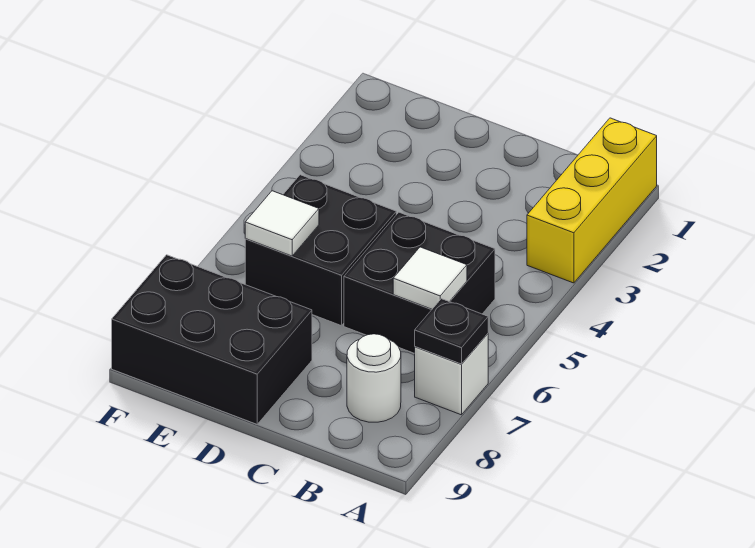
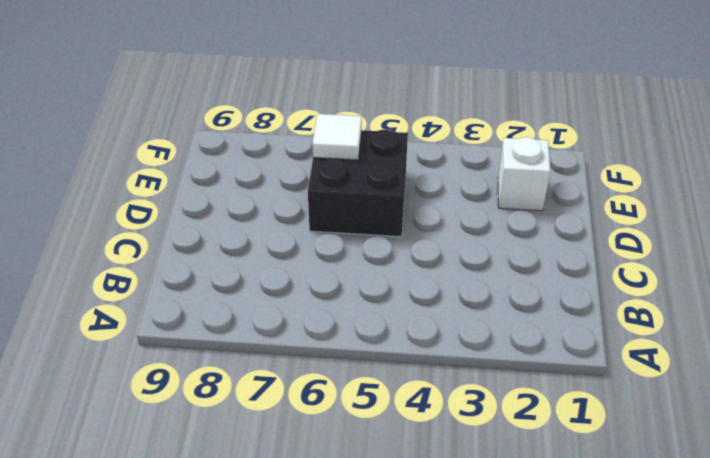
white 1x1 brick [498,137,550,211] -> white 1x1 brick moved to [415,334,488,415]
none -> yellow 1x3 brick [527,118,657,283]
none -> black 2x2 brick [344,212,495,353]

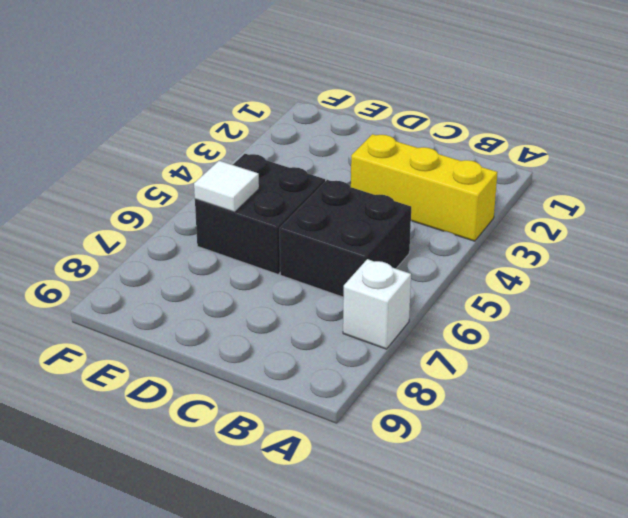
yellow 1x3 brick [351,134,497,241] -> yellow 1x3 brick turned to [527,118,657,283]
none -> white 1x1 round brick [347,334,401,422]
none -> black 2x3 brick [112,255,312,424]

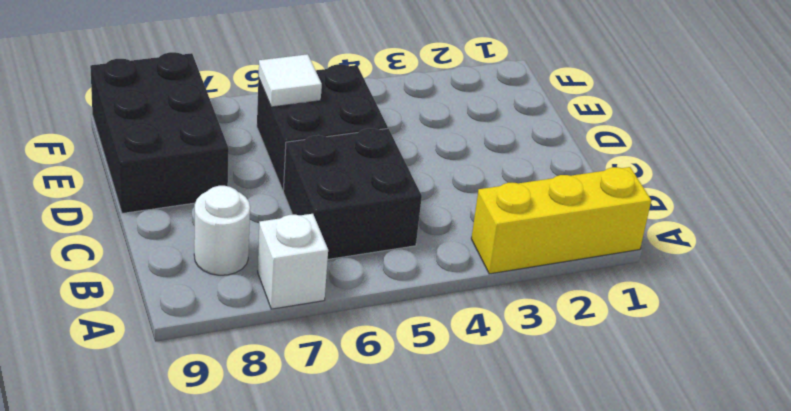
none -> black 1x1 plate [415,299,488,364]
none -> white 1x1 tile [393,247,467,309]

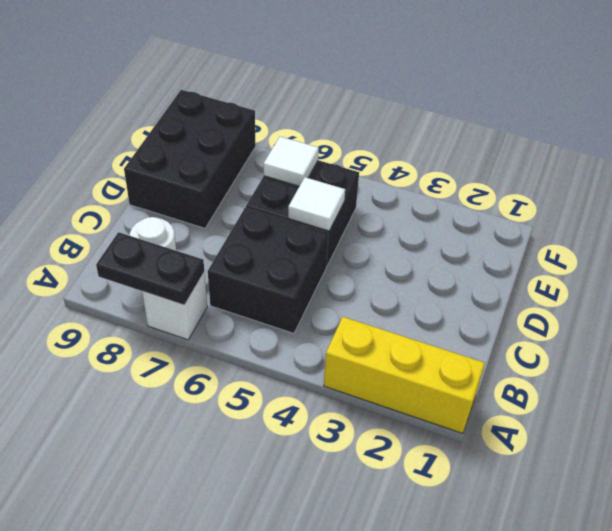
black 1x2 plate [96,232,204,305] -> black 1x1 plate [415,299,488,364]
white 1x1 tile [288,177,345,231] -> white 1x1 tile moved to [393,247,467,309]

